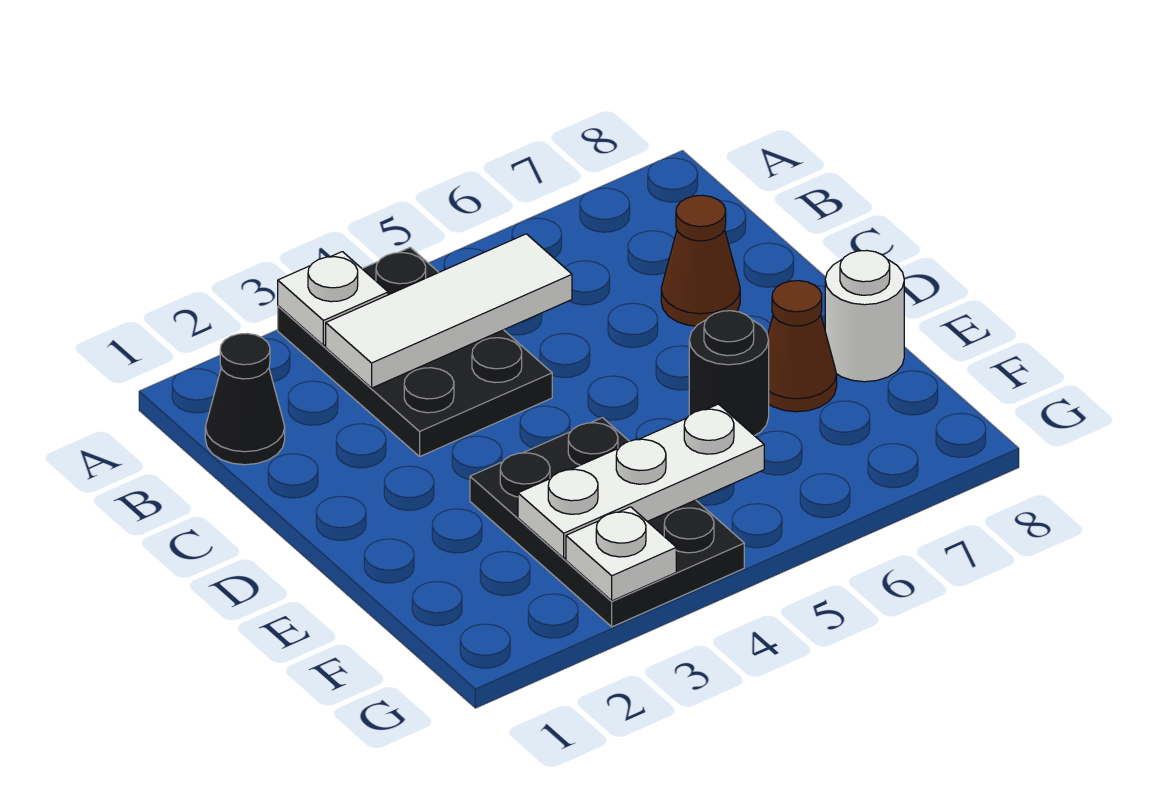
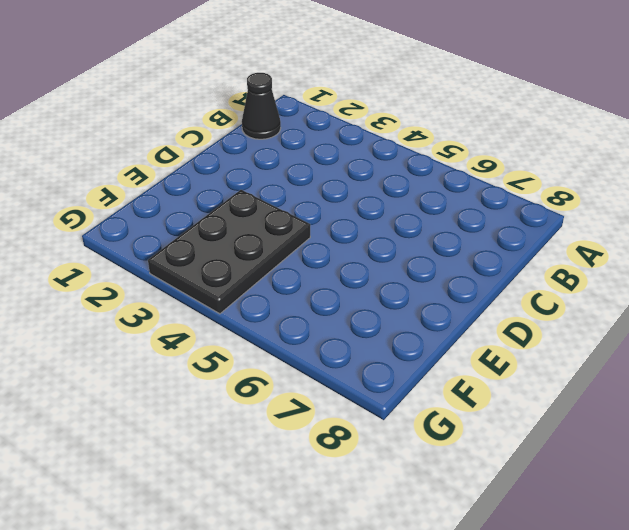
none -> black 2x3 plate [278,247,552,456]
none -> brown 1x1 cone [661,195,740,326]

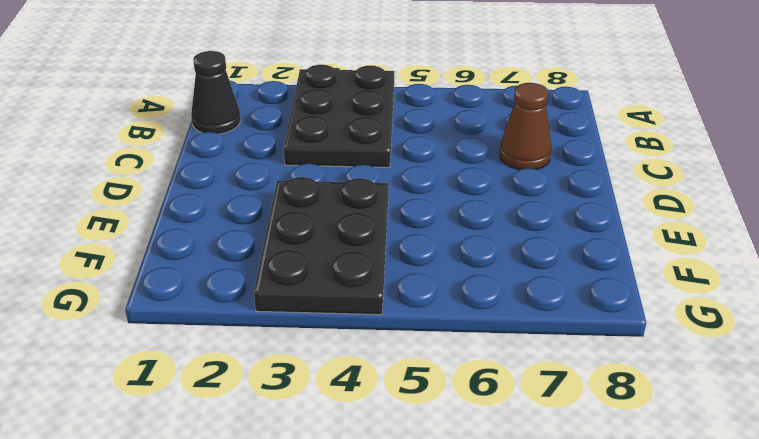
none -> black 1x1 round brick [689,311,769,436]
none -> brown 1x1 cone [768,281,837,412]

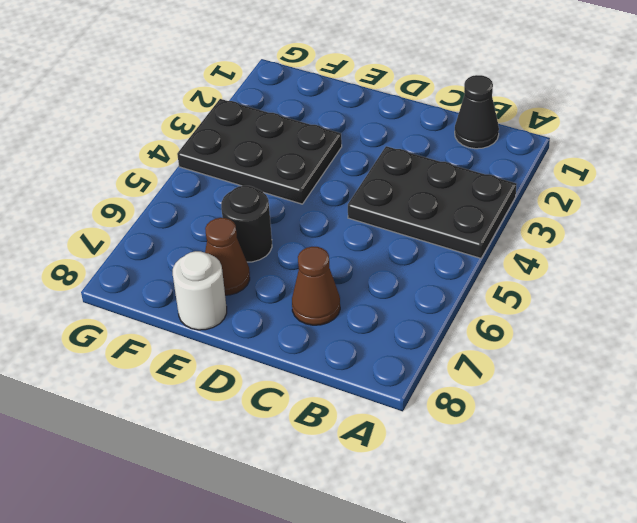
none -> white 1x1 plate [278,252,388,346]
none -> white 1x3 tile [326,234,572,388]

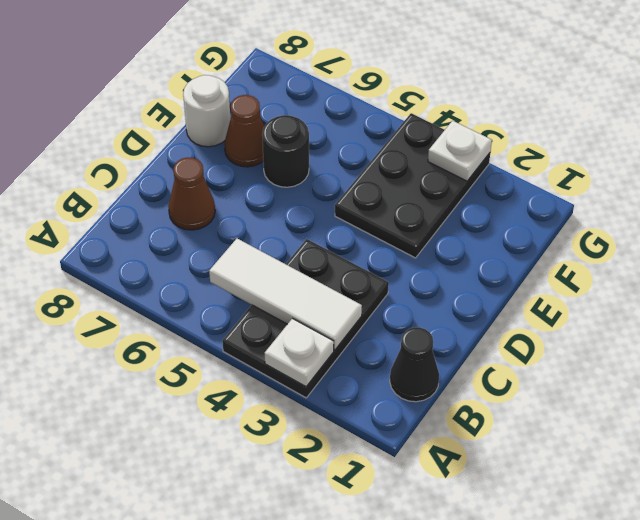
none -> white 1x3 plate [518,404,764,558]

